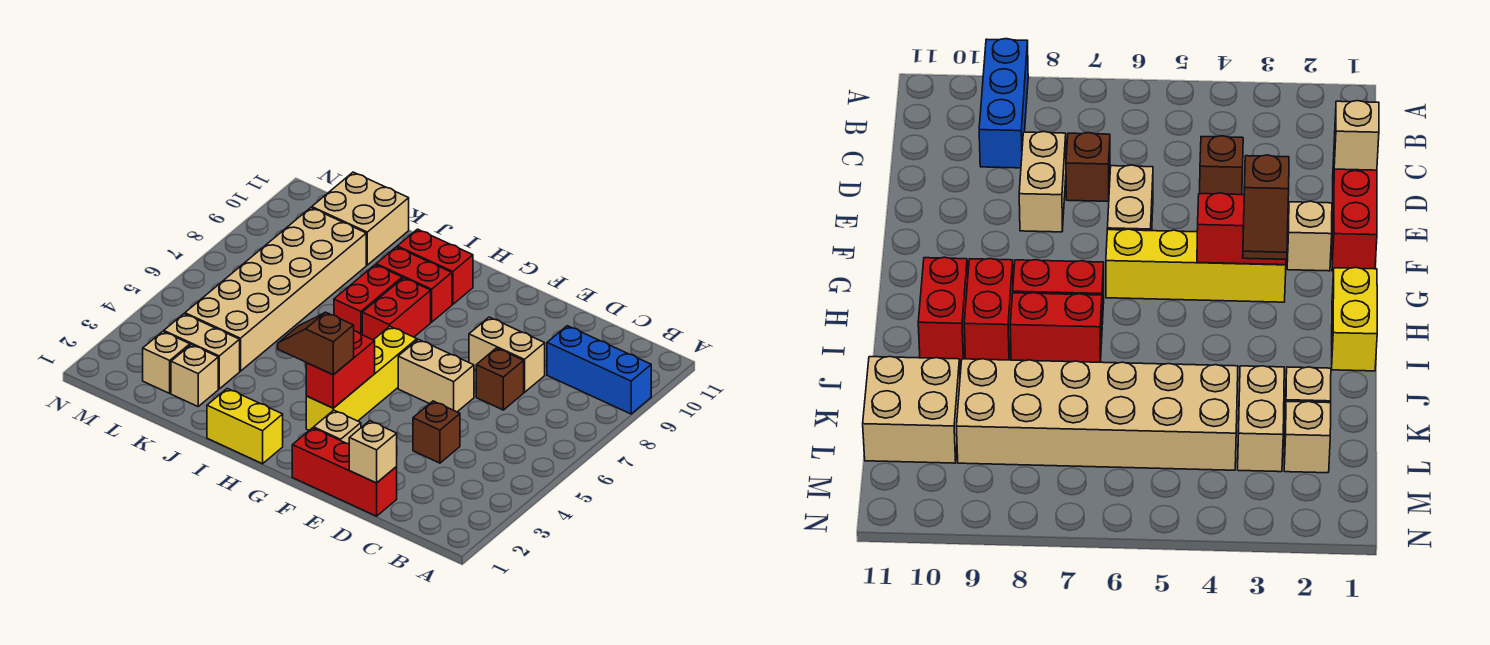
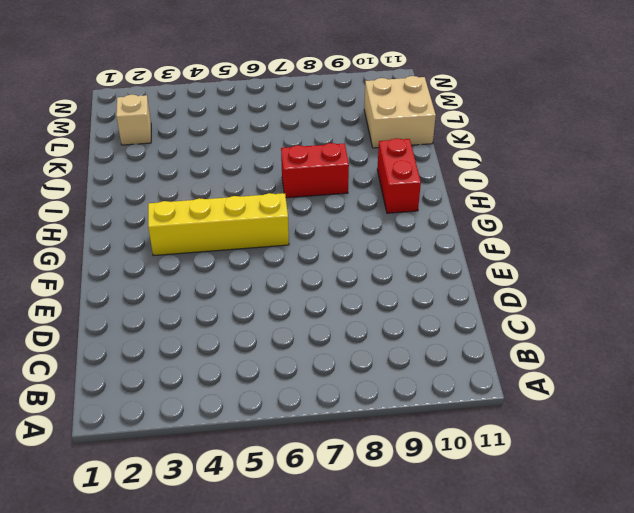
none -> blue 1x3 brick [547,326,651,414]
none -> red 1x3 brick [292,428,397,516]
none -> brown 1x1 brick [413,401,460,463]

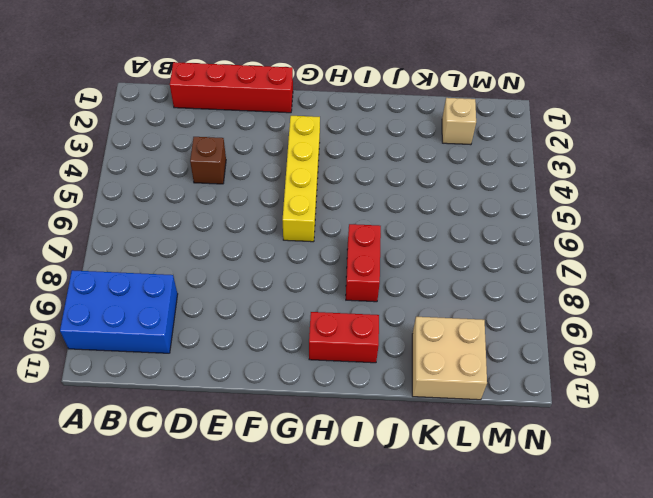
blue 2x3 brick [60,270,178,353] -> blue 1x3 brick [547,326,651,414]
red 1x4 brick [170,62,293,113] -> red 1x3 brick [292,428,397,516]
none -> brown 1x1 brick [476,348,524,410]
none -> tan 1x2 brick [469,317,545,392]
none -> tan 1x2 brick [398,339,474,412]

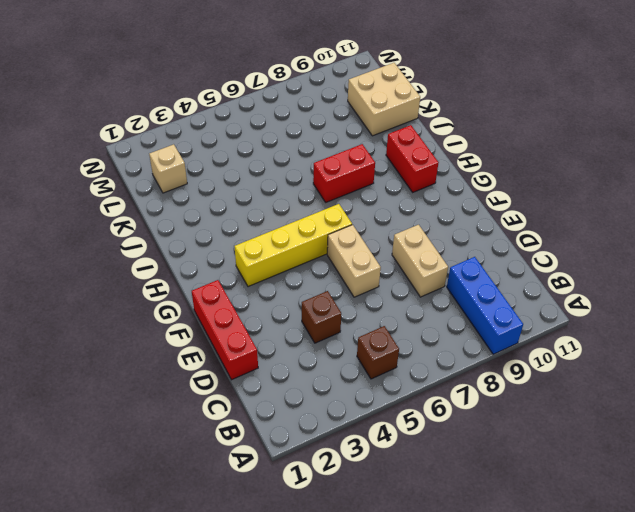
brown 1x1 brick [357,326,399,379] -> brown 1x1 brick moved to [476,348,524,410]
none -> tan 1x1 brick [314,410,361,444]
none -> yellow 1x2 brick [207,389,283,464]
none -> red 1x2 brick [362,278,431,340]

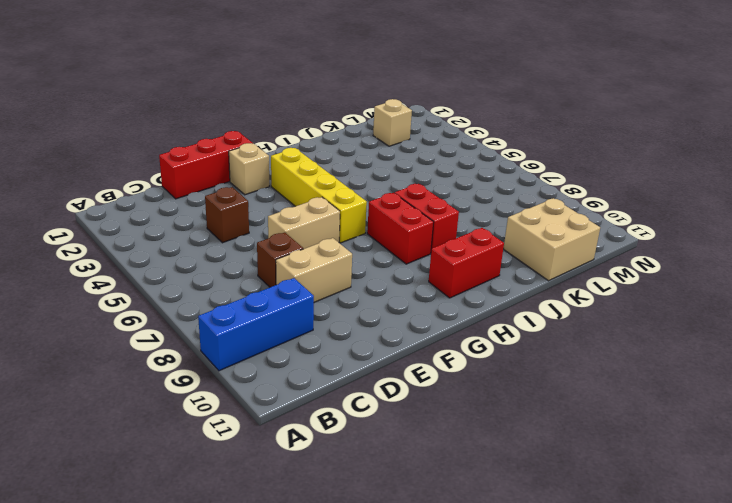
none -> yellow 1x2 brick [207,389,283,464]
none -> red 1x2 brick [376,247,452,322]
none -> tan 1x1 brick [171,345,218,406]

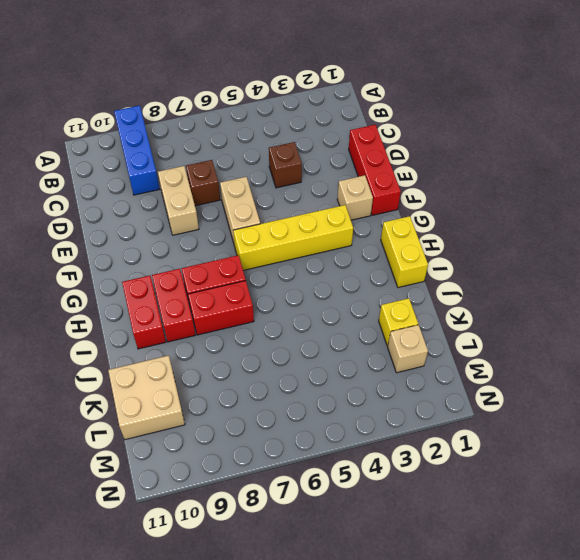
yellow 1x1 brick [379,298,418,346] -> tan 1x1 brick [171,345,218,406]
none -> tan 1x2 brick [164,314,240,389]
none -> tan 2x6 brick [185,208,366,371]
none -> tan 1x1 brick [349,421,397,483]

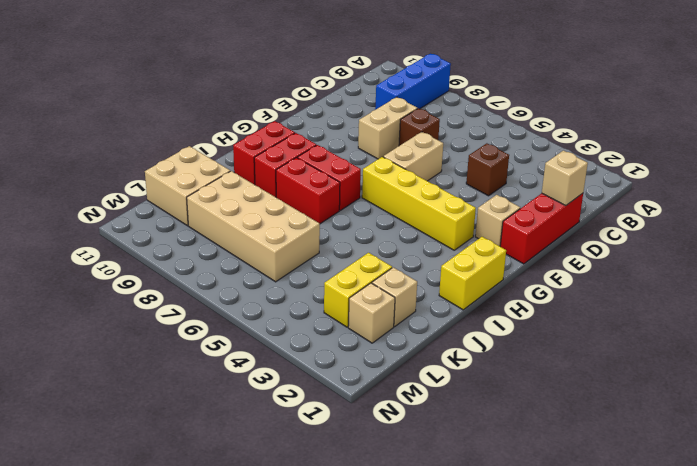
yellow 1x2 brick [324,253,392,327] -> tan 1x2 brick [164,314,240,389]
tan 2x4 brick [187,171,320,282] -> tan 2x6 brick [185,208,366,371]
none -> red 1x2 brick [306,331,375,408]
none -> brown 1x2 slope [278,312,354,375]

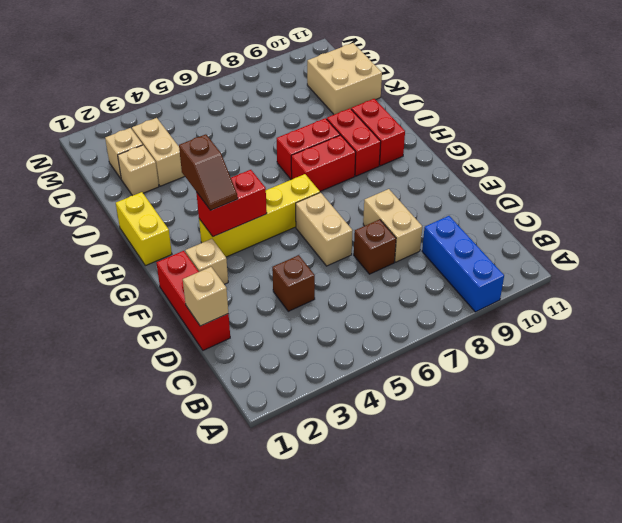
brown 1x2 slope [179,134,238,210] -> brown 1x2 slope turned to [278,312,354,375]
none -> tan 2x6 brick [185,208,366,371]

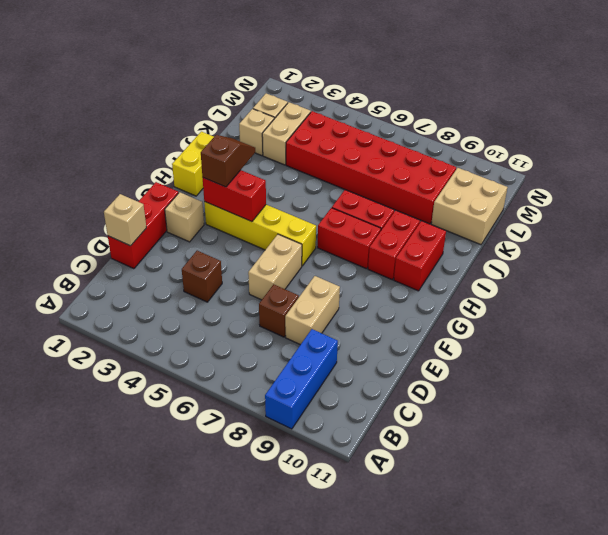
red 2x6 brick [286,111,456,224] -> tan 2x6 brick [185,208,366,371]

